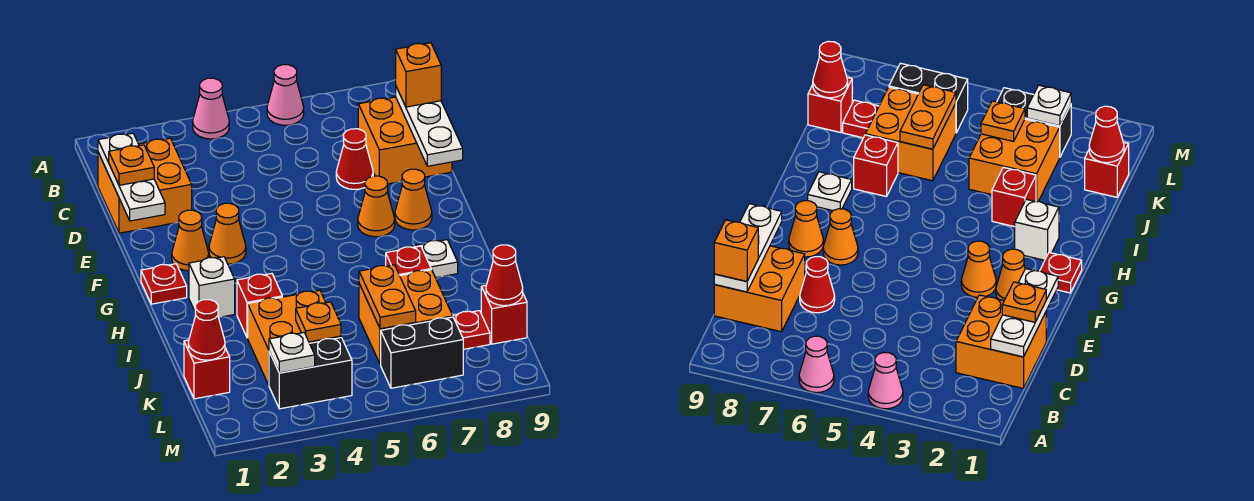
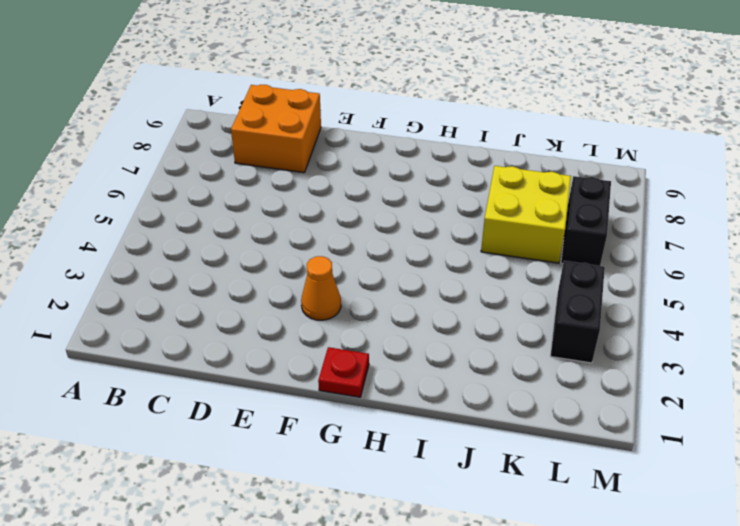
yellow 2x2 brick [481,166,571,263] -> orange 2x2 brick [359,270,453,365]
none -> pink 1x1 cone [193,78,229,139]
none -> pink 1x1 cone [267,65,304,125]
none -> orange 2x2 brick [98,138,192,233]
none -> red 1x1 cone [336,129,373,189]

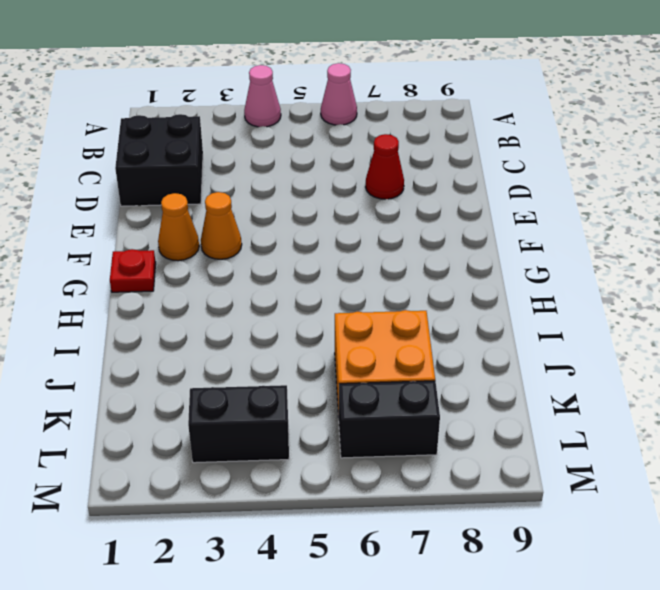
black 2x2 brick [115,114,203,206] -> orange 2x2 brick [98,138,192,233]
none -> orange 2x2 brick [358,97,452,184]
none -> orange 1x1 cone [358,176,395,237]
none -> orange 1x1 cone [395,169,432,230]
none -> white 1x1 brick [189,257,235,317]

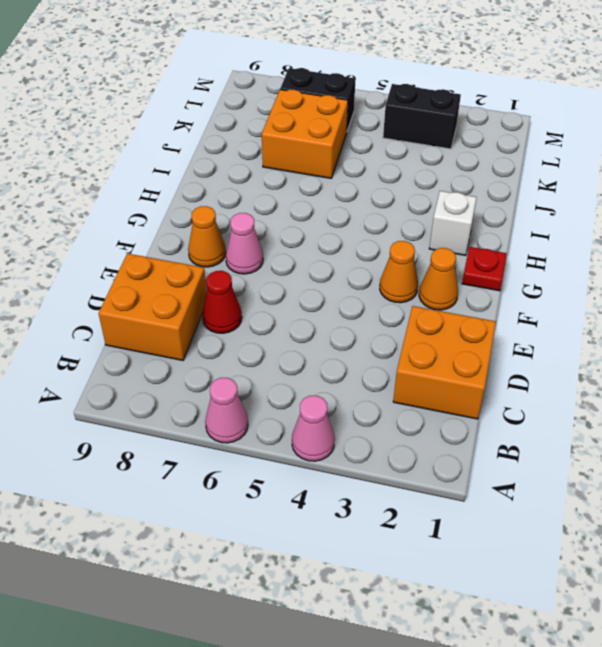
pink 1x1 cone [226,213,263,274] -> orange 1x1 cone [358,176,395,237]
none -> white 1x1 plate [412,240,458,278]
none -> red 1x1 brick [237,274,282,338]
none -> red 1x1 brick [386,246,431,275]
none -> orange 2x2 brick [248,290,341,385]

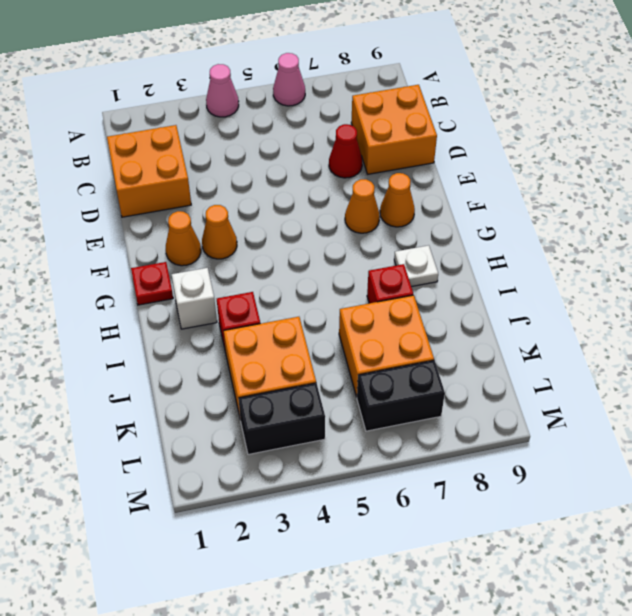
none -> red 1x1 brick [184,340,230,399]
none -> red 1x1 plate [453,311,490,349]
none -> red 1x1 brick [481,286,527,344]
none -> white 1x3 plate [98,133,165,221]

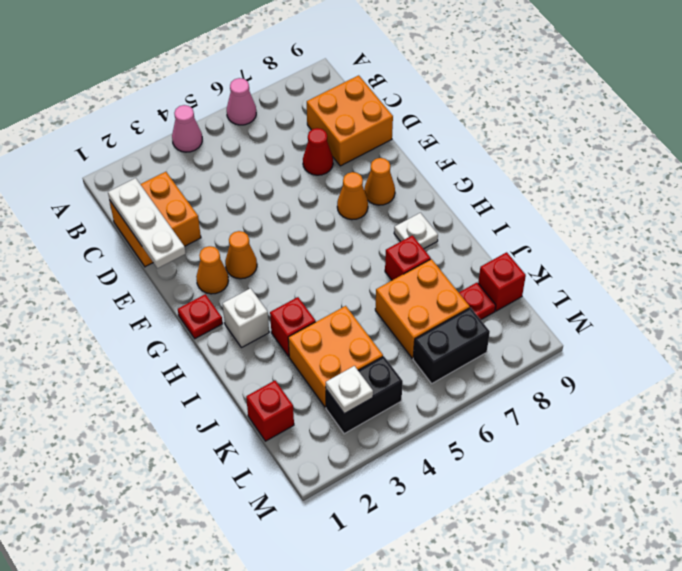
none -> white 1x3 plate [396,87,463,166]
none -> orange 1x2 plate [359,265,416,329]
none -> red 1x1 cone [188,300,225,360]
none -> orange 1x1 plate [296,302,341,342]

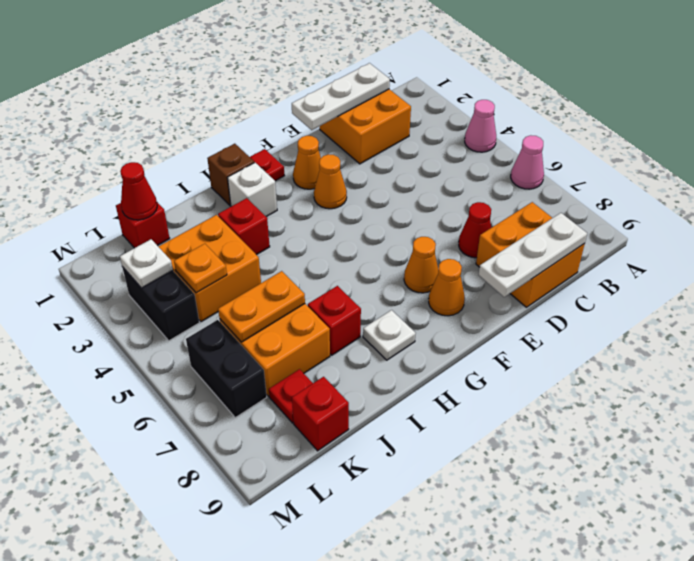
brown 1x1 brick [207,144,254,206] -> none
none -> red 1x1 cone [486,245,523,306]
none -> orange 1x1 brick [396,43,441,107]
none -> orange 1x1 plate [109,145,154,185]

